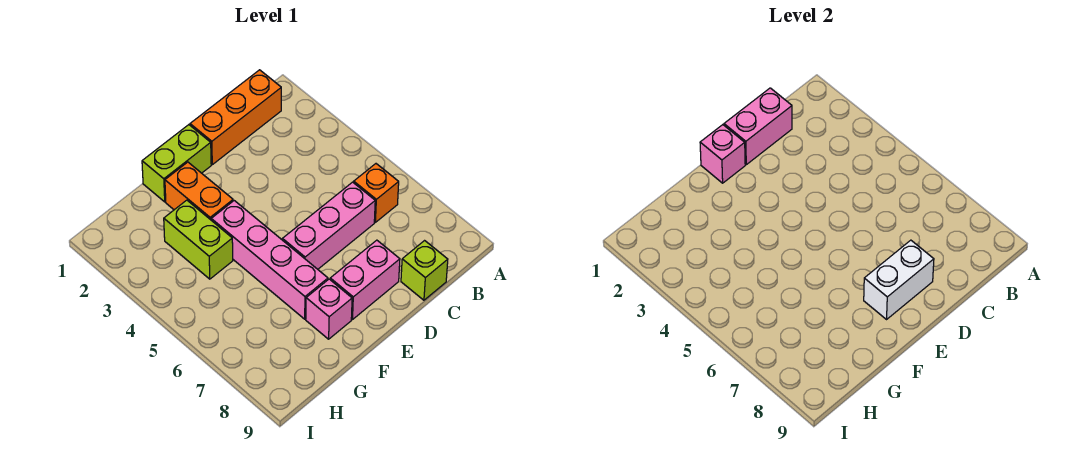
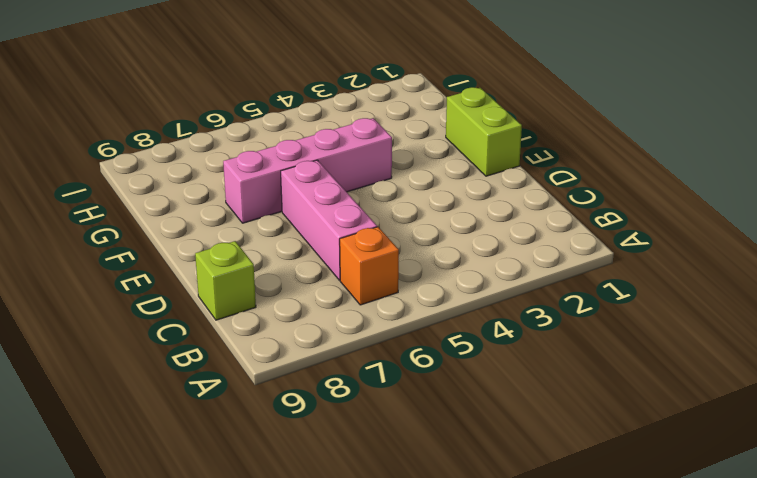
none -> orange 1x3 brick [190,70,281,165]
none -> pink 1x2 brick [330,240,400,319]
none -> orange 1x2 brick [165,162,233,220]

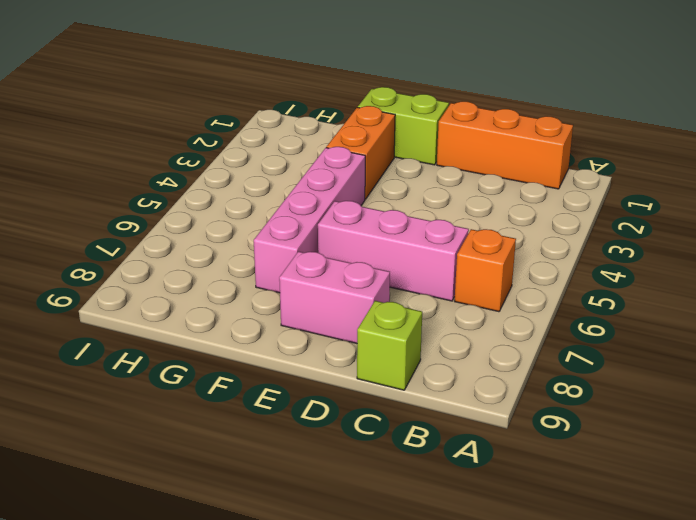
none -> pink 1x1 brick [306,279,352,339]
none -> lime 1x2 brick [164,200,233,279]
none -> pink 1x2 brick [724,88,792,165]

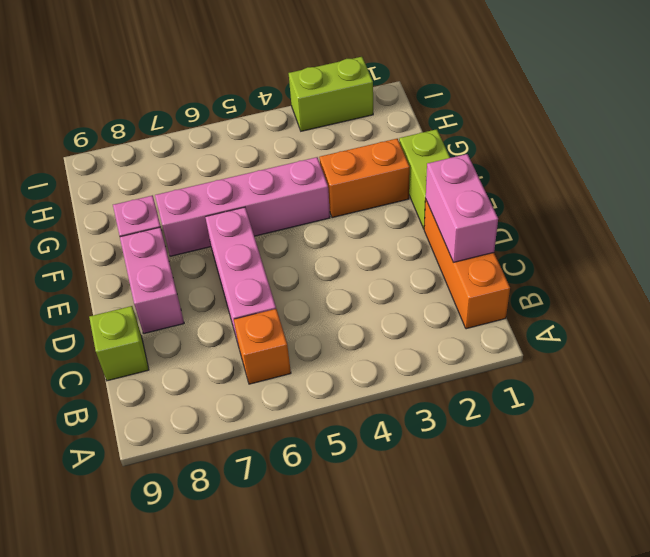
lime 1x2 brick [289,57,373,131] -> lime 1x2 brick moved to [164,200,233,279]
none -> white 1x2 brick [864,240,934,319]
none -> pink 1x1 brick [700,125,745,183]

